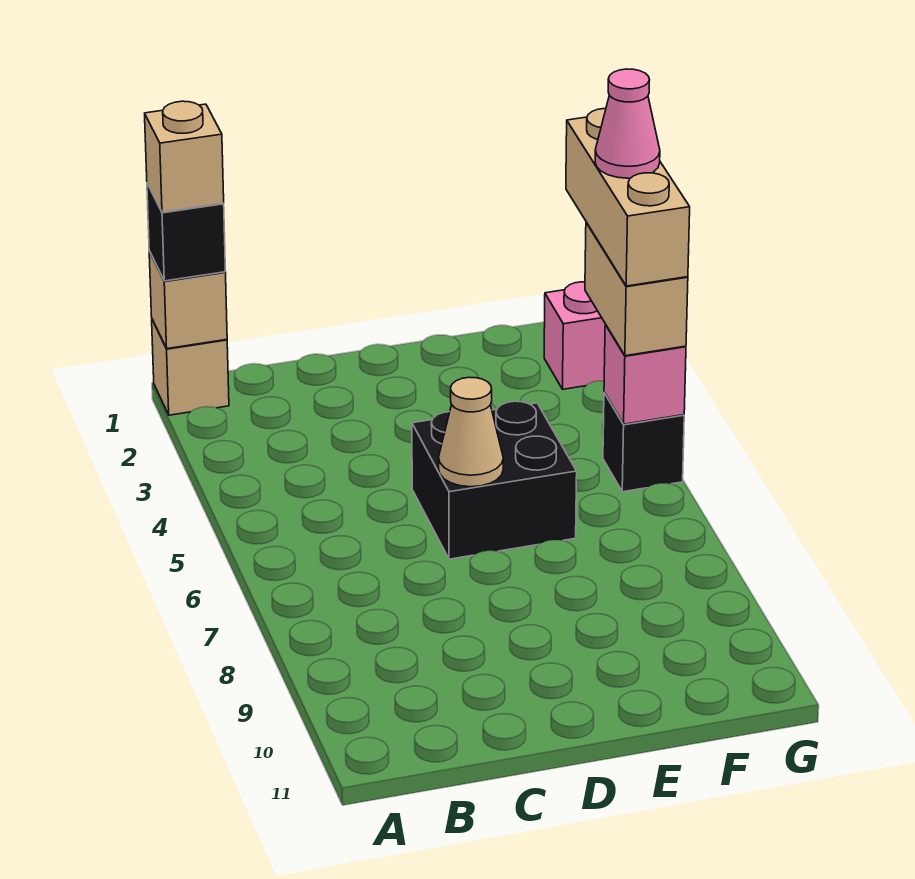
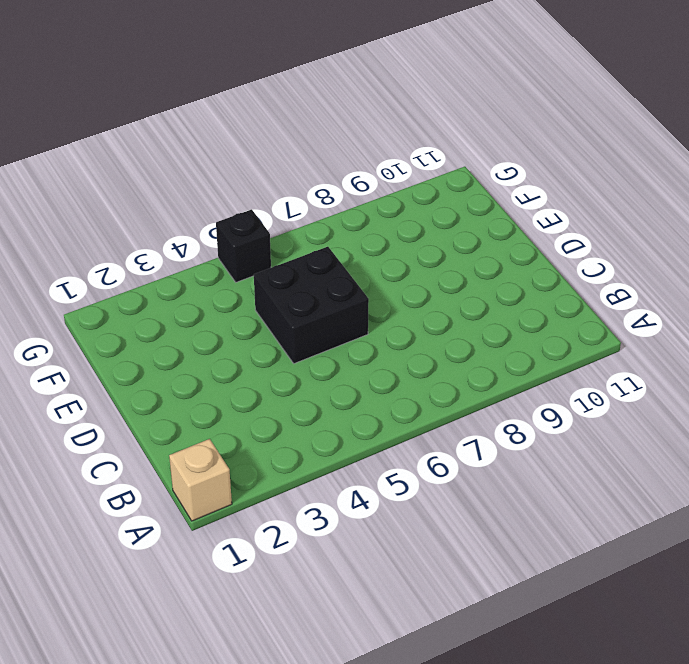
none -> pink 1x1 brick [544,282,605,389]
none -> tan 1x1 brick [149,251,227,349]
none -> tan 1x1 cone [439,377,503,487]

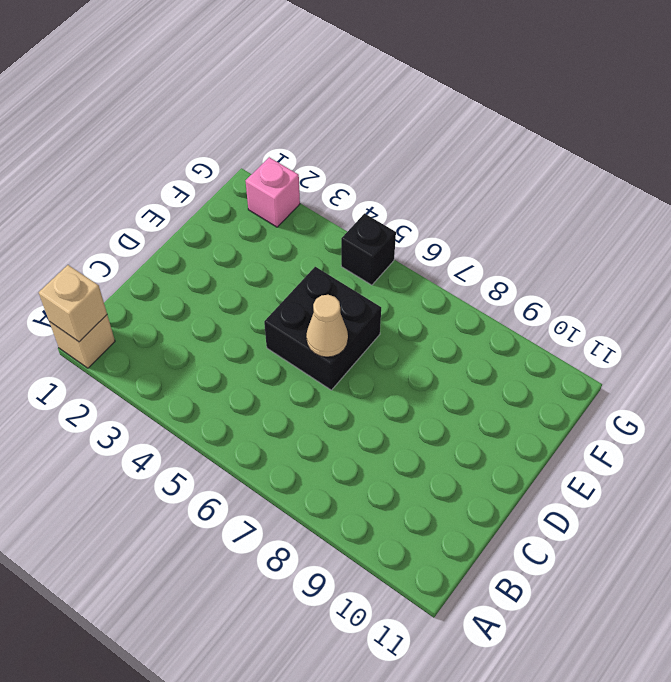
none -> pink 1x1 brick [604,324,686,424]
none -> black 1x1 brick [147,183,226,281]
none -> tan 1x2 brick [585,222,688,356]

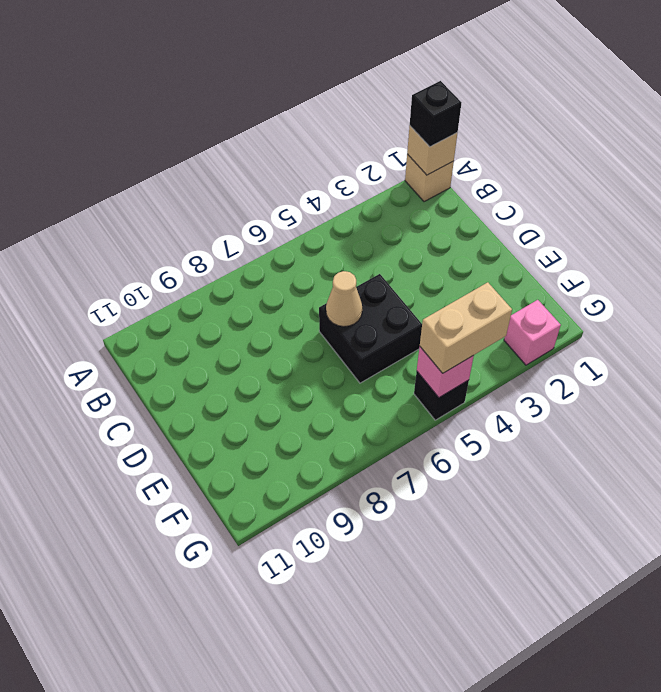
none -> tan 1x1 brick [145,101,224,212]
none -> tan 1x3 brick [566,109,690,286]
none -> pink 1x1 cone [595,69,660,178]

